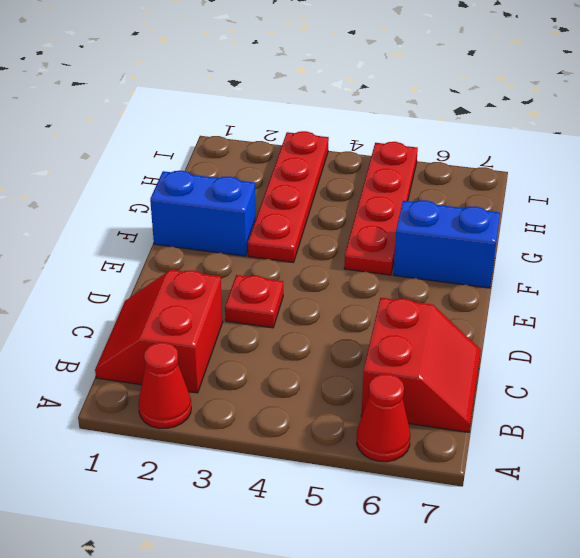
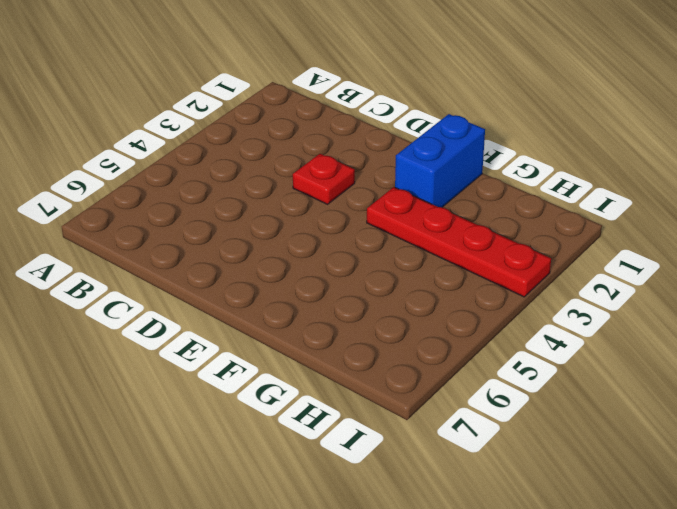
none -> red 1x1 cone [138,342,191,428]
none -> red 1x1 cone [357,374,410,462]

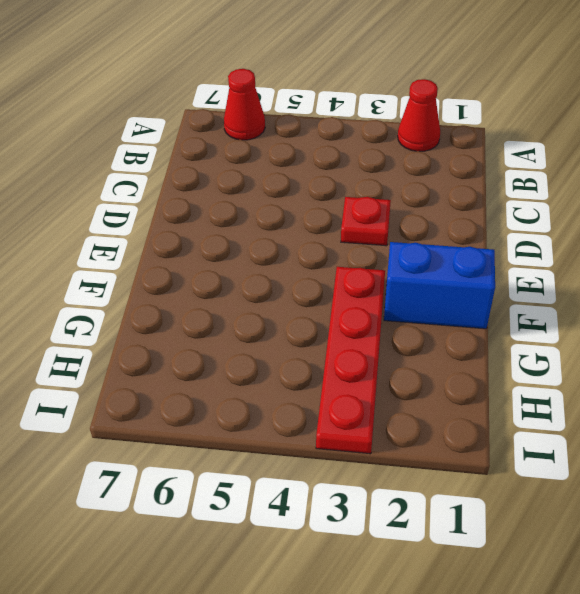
none -> red 2x2 slope [95,270,223,393]
none -> red 2x2 slope [361,298,481,432]

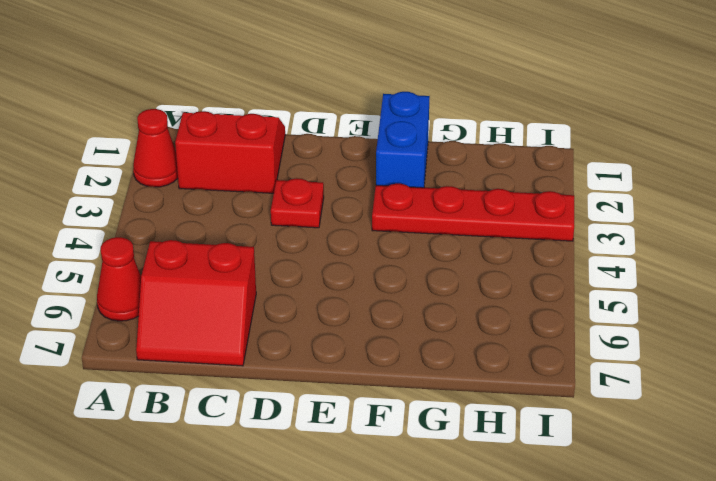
none -> red 1x4 plate [344,142,418,275]
none -> blue 1x2 brick [393,200,500,288]

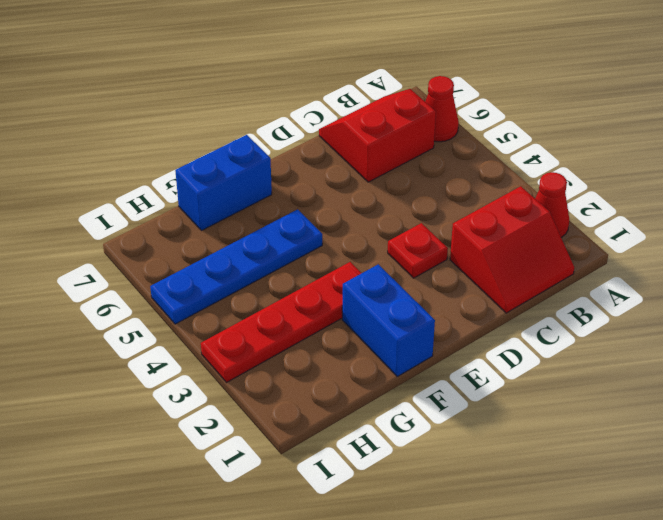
blue 1x4 plate [150,209,322,324] -> red 1x4 plate [344,142,418,275]
blue 1x2 brick [175,135,272,231] -> blue 1x2 brick turned to [393,200,500,288]

